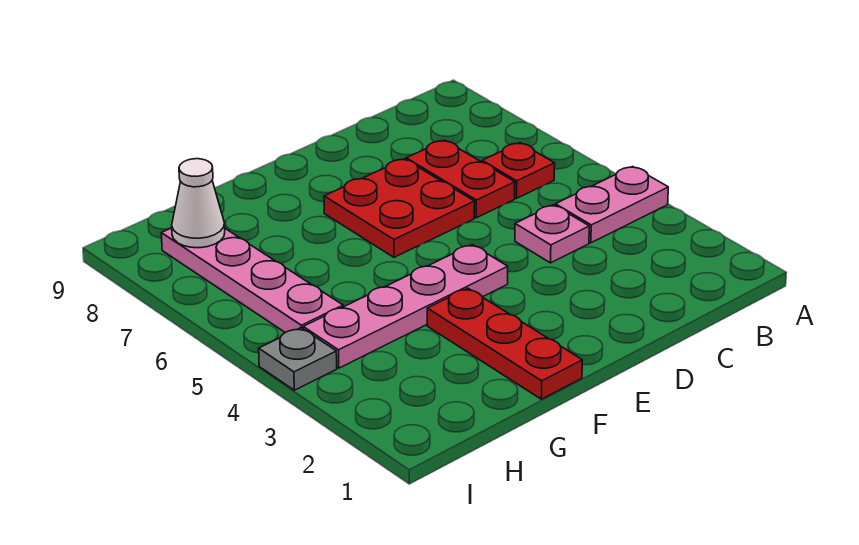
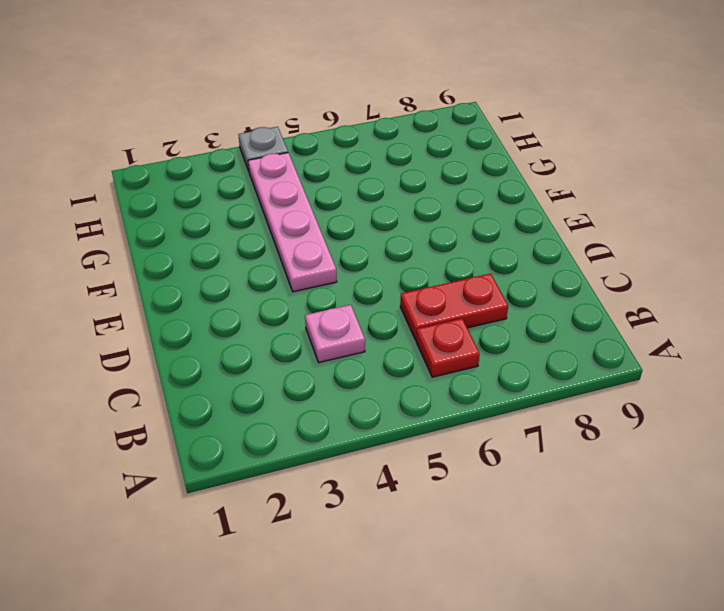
none -> pink 1x2 plate [555,167,668,243]
none -> red 2x2 plate [324,159,475,257]

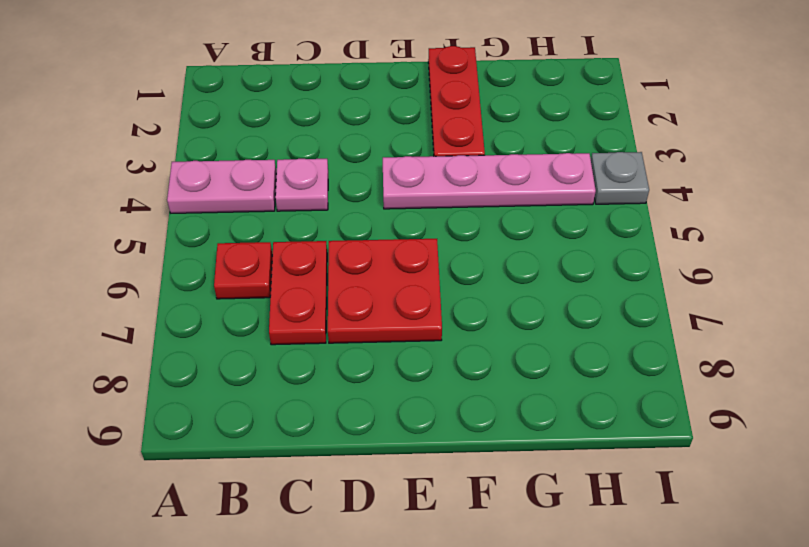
none -> pink 1x4 plate [161,228,343,333]
none -> white 1x1 cone [172,159,225,248]

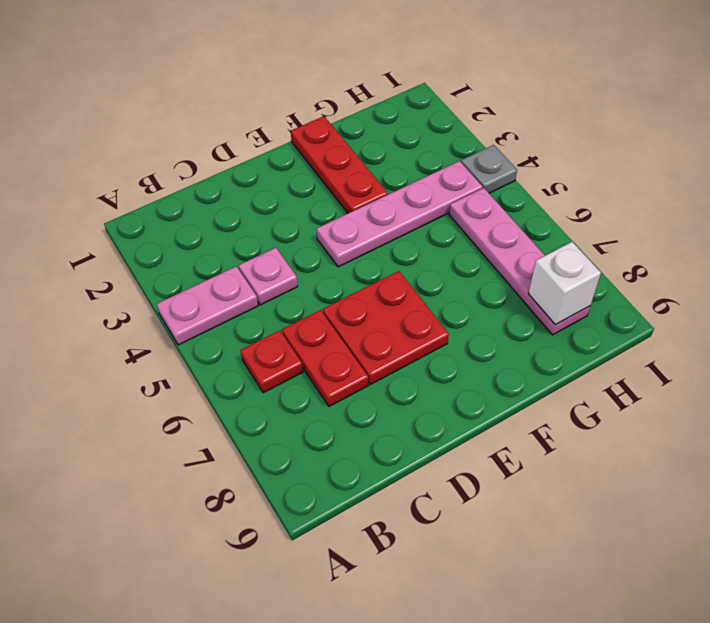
white 1x1 brick [528,242,601,325] -> white 1x1 cone [172,159,225,248]

